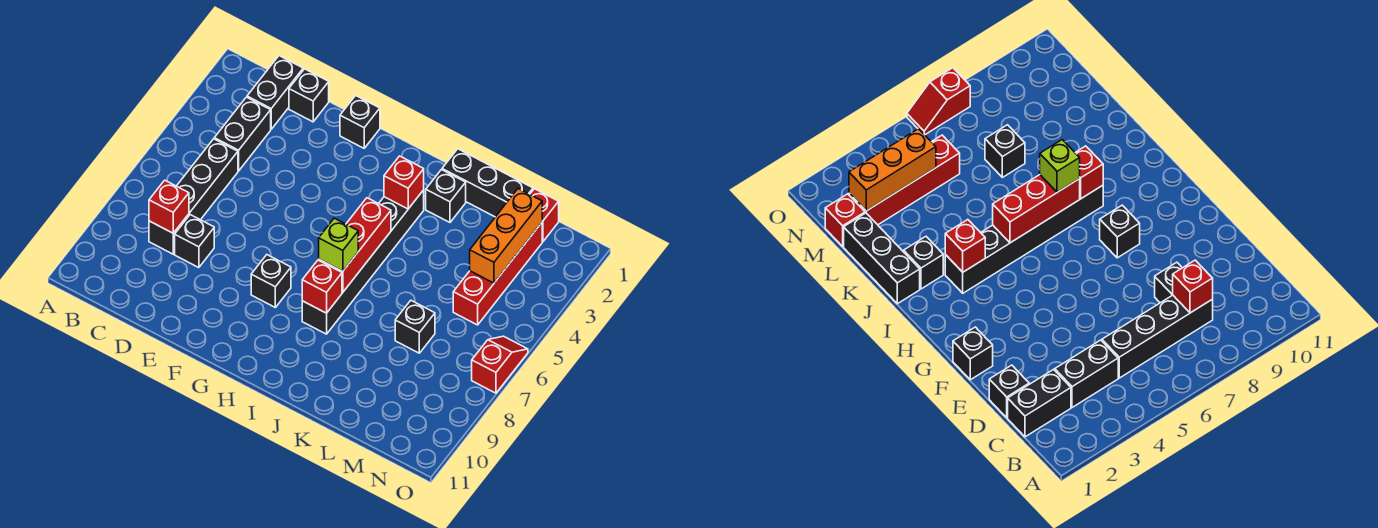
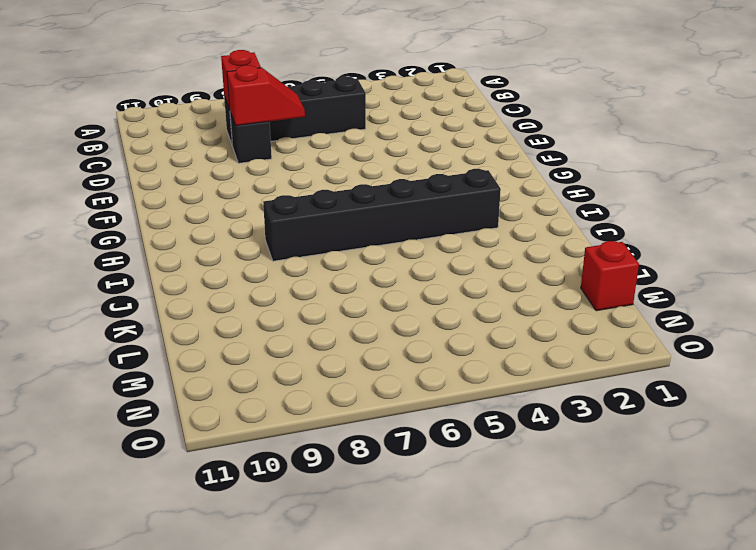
red 1x2 slope [227,65,305,126] -> red 1x2 slope moved to [472,336,528,393]
none -> black 1x2 brick [247,56,303,129]
none -> black 1x2 brick [214,97,271,171]
none -> black 1x1 brick [289,69,329,122]

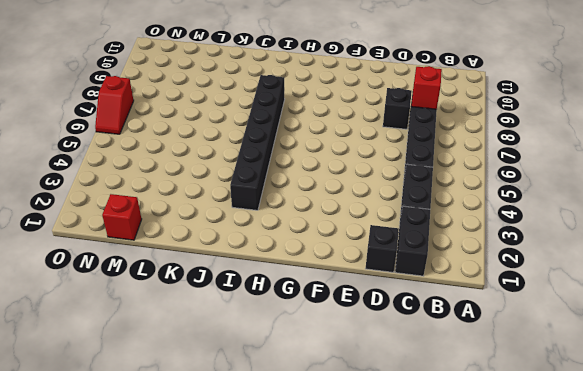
none -> black 1x1 brick [340,96,380,148]
none -> black 1x1 brick [251,255,291,307]
none -> black 1x3 brick [442,149,533,217]

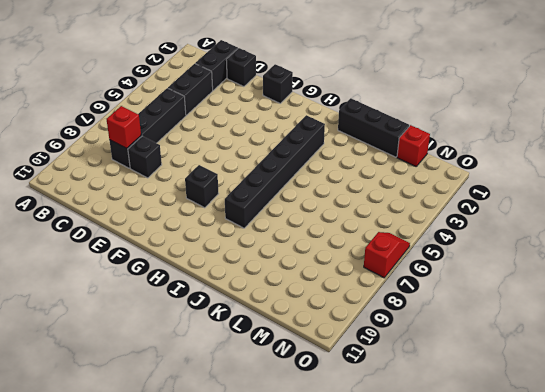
none -> black 1x1 brick [426,170,466,222]
none -> black 1x1 brick [395,301,435,353]
none -> red 1x4 brick [453,223,542,325]

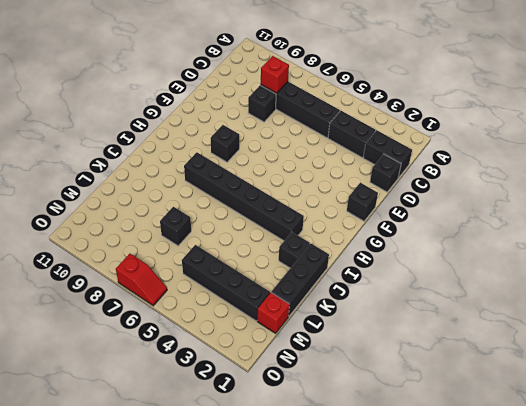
black 1x4 brick [182,245,270,321] -> red 1x4 brick [453,223,542,325]
none -> red 1x1 brick [384,156,424,209]
none -> red 1x3 brick [319,198,391,292]
none -> red 1x1 brick [302,260,342,313]

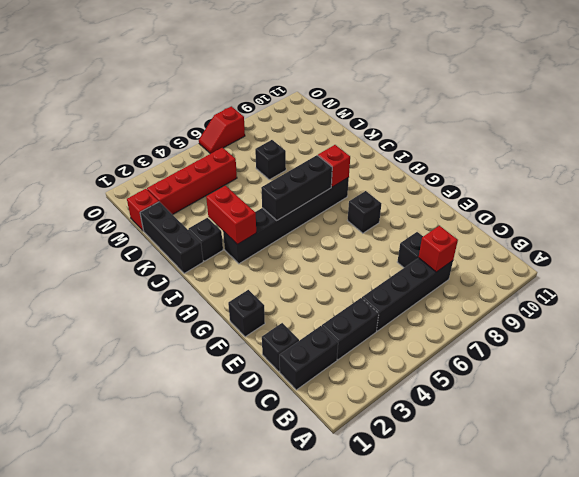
red 1x2 brick [206,186,256,244] -> red 1x1 brick [384,156,424,209]
black 1x3 brick [261,155,332,220] -> red 1x3 brick [319,198,391,292]
none -> orange 1x3 brick [470,189,542,283]
none -> lime 1x1 brick [319,218,358,271]

